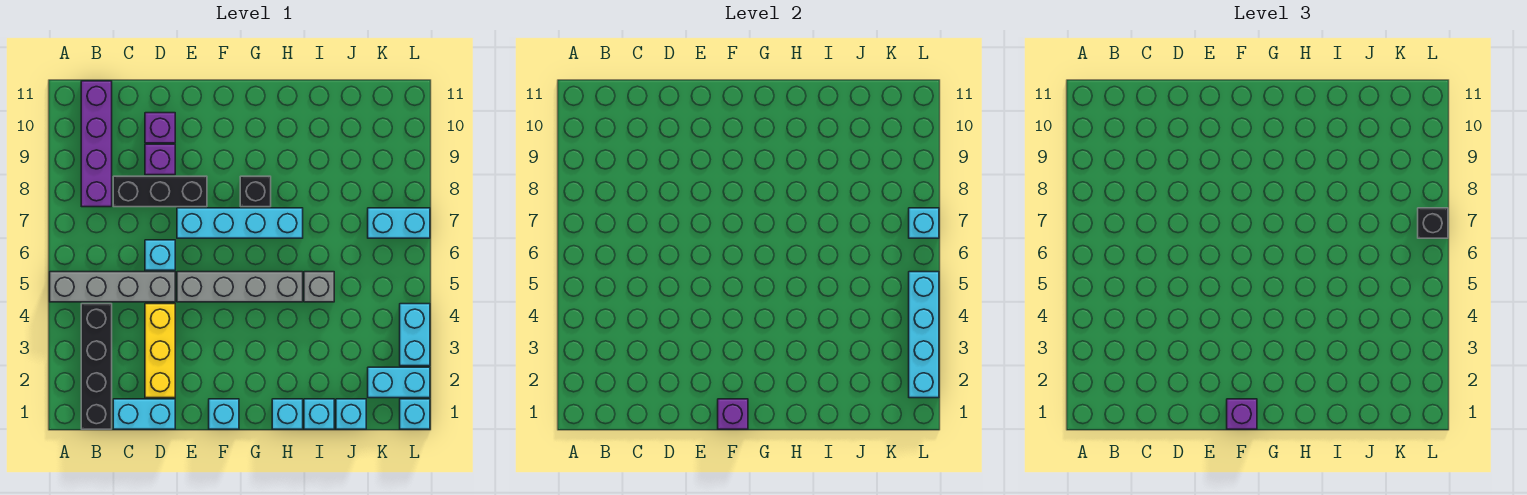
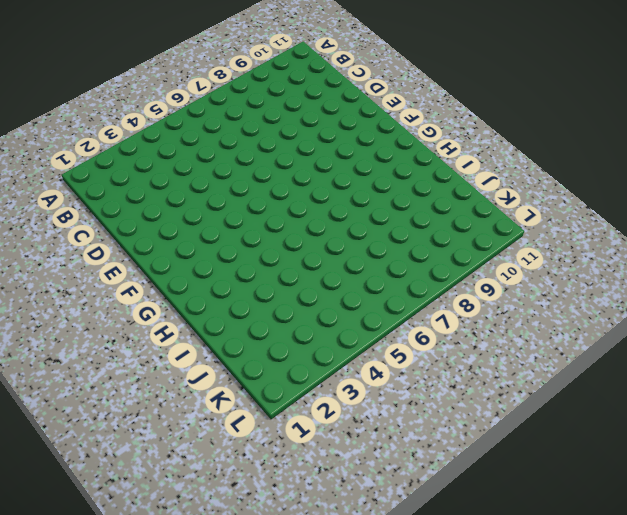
none -> grey 1x4 brick [50,272,175,302]
none -> black 1x4 brick [81,304,112,429]
none -> purple 1x4 brick [81,81,112,207]

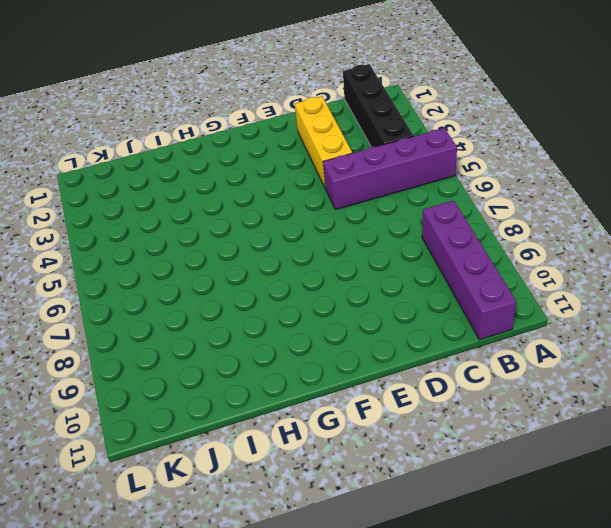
purple 1x4 brick [323,128,457,210] -> grey 1x4 brick [50,272,175,302]
none -> cyan 1x2 brick [113,399,175,429]
none -> black 1x3 brick [113,176,207,207]
none -> cyan 1x1 brick [145,240,175,270]

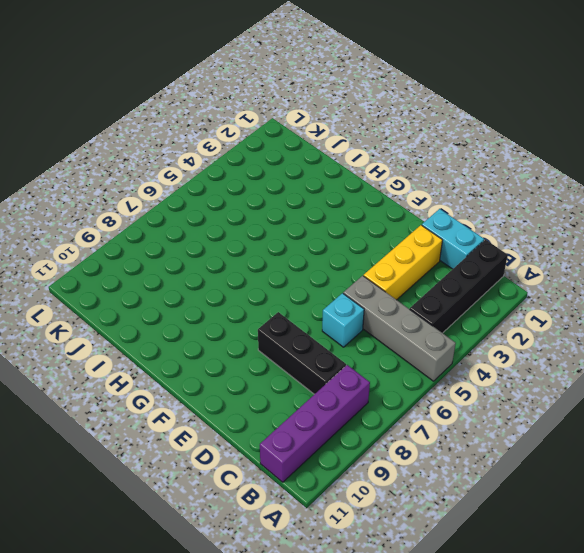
none -> purple 1x1 brick [145,144,175,175]
none -> purple 1x1 brick [145,113,175,143]
none -> grey 1x4 brick [177,272,303,302]

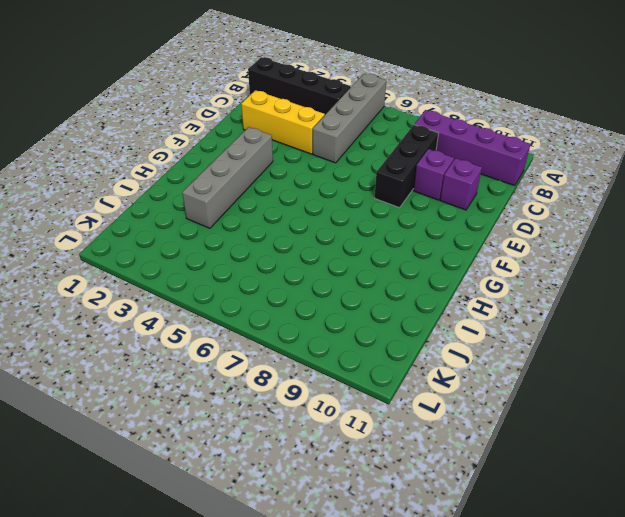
grey 1x4 brick [182,127,273,228] -> grey 1x4 brick moved to [177,272,303,302]
none -> cyan 1x2 brick [113,399,175,429]
none -> cyan 1x1 brick [145,240,175,270]
none -> cyan 1x4 brick [177,208,303,238]

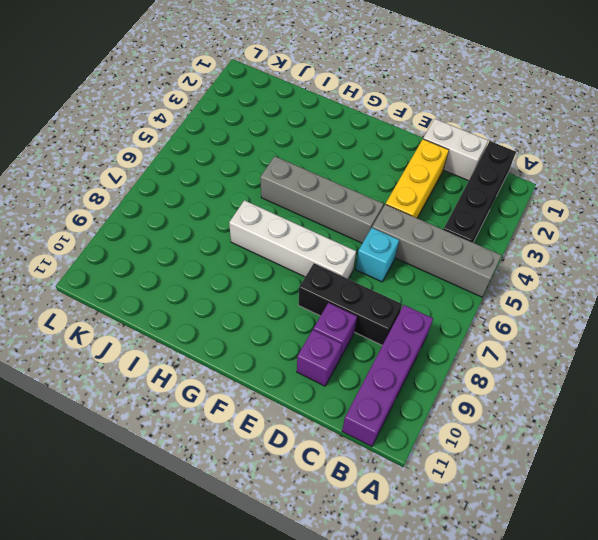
white 1x2 brick [423,119,488,181] -> cyan 1x2 brick [113,399,175,429]
white 1x4 brick [229,200,356,279] -> cyan 1x4 brick [177,208,303,238]
none -> cyan 1x1 brick [209,399,239,429]
none -> black 1x1 brick [240,176,271,207]
none -> cyan 1x1 brick [272,399,303,429]

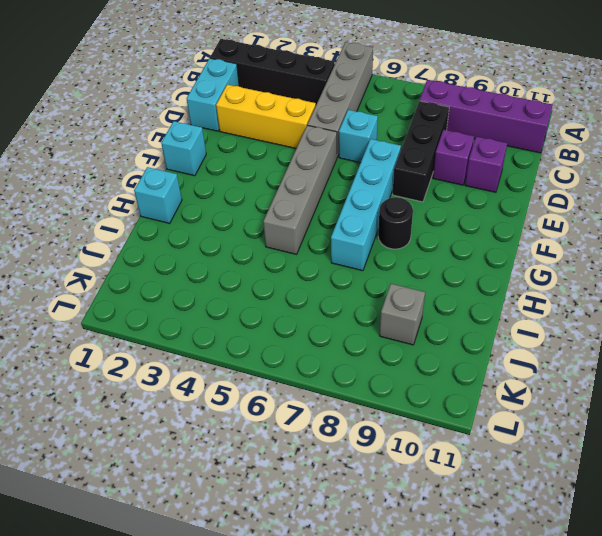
black 1x1 round brick [378,197,413,249] -> black 1x1 brick [240,176,271,207]
grey 1x1 brick [380,284,425,345] -> grey 1x1 brick moved to [304,272,334,302]
none -> cyan 1x1 brick [304,399,334,429]
none -> cyan 1x1 brick [336,399,366,429]
none -> cyan 1x2 brick [368,367,430,398]

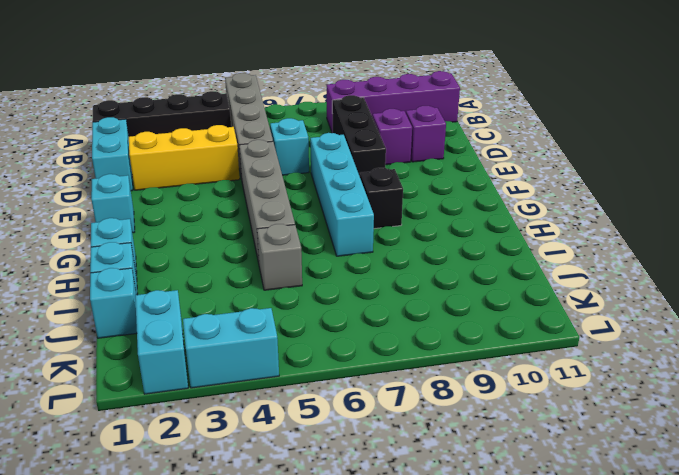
none -> cyan 1x2 brick [368,208,430,238]
none -> cyan 1x1 brick [400,399,430,429]
none -> purple 1x1 brick [718,399,748,429]

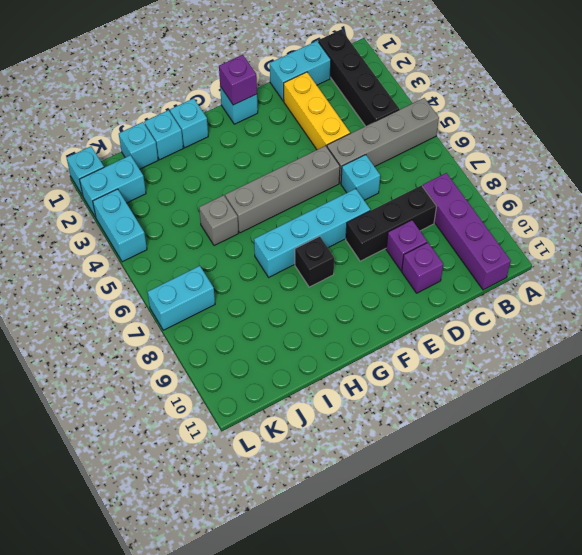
none -> cyan 1x4 brick [909,272,939,398]
none -> cyan 1x1 brick [909,208,939,238]
none -> purple 1x1 brick [1227,399,1257,429]

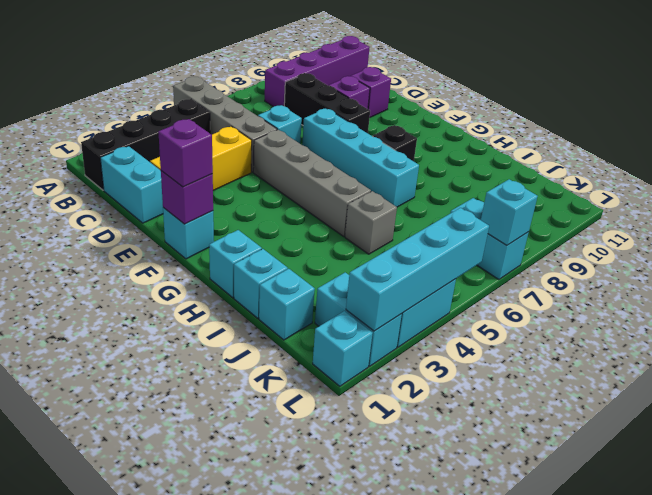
none -> black 1x1 brick [1418,208,1448,238]

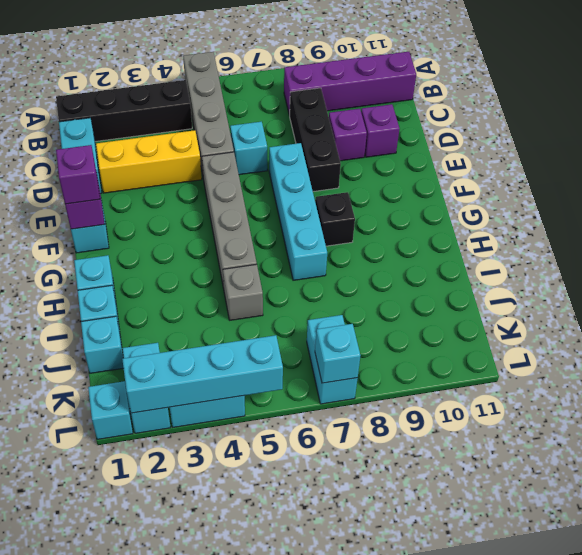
none -> black 1x1 brick [1418,208,1448,238]

